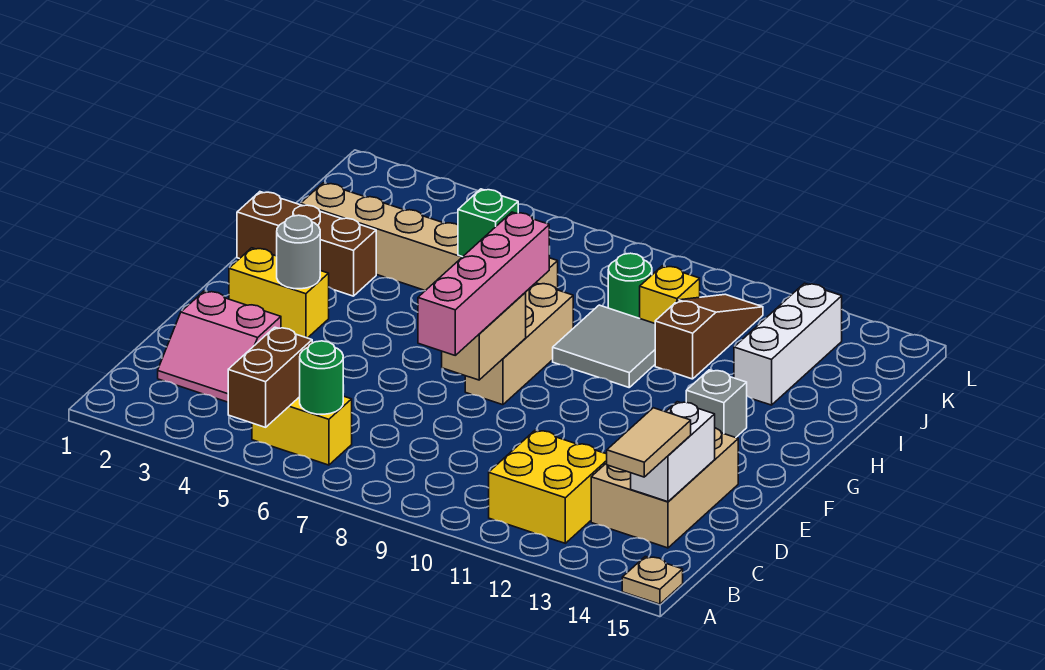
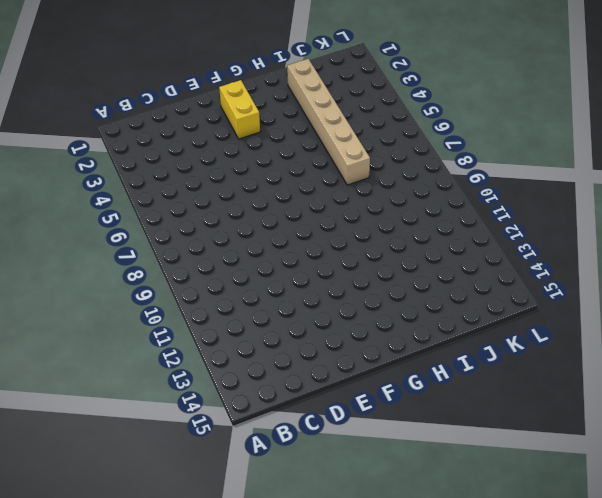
none -> tan 1x1 plate [622,557,683,604]
none -> yellow 1x2 brick [252,396,352,465]
none -> yellow 2x2 brick [489,430,607,543]

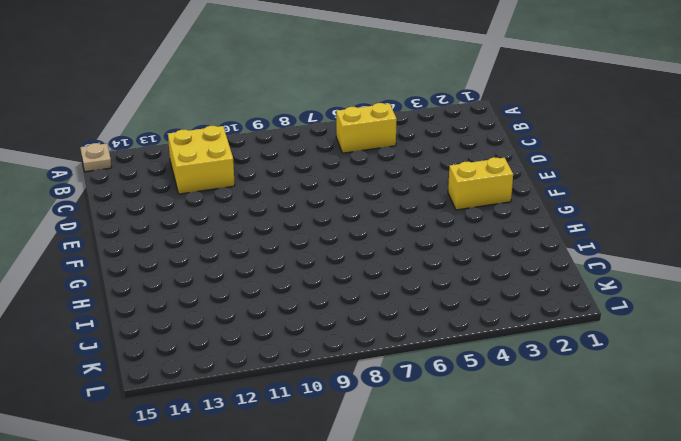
none -> pink 2x2 slope [158,291,281,402]
none -> tan 2x3 brick [591,428,738,548]
none -> tan 1x3 brick [465,283,573,405]

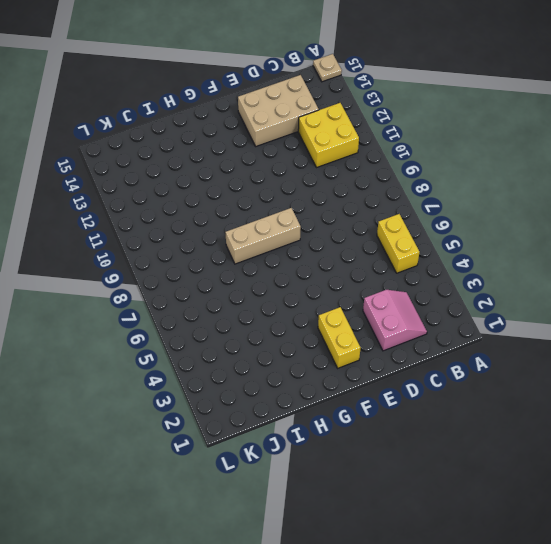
none -> grey 1x1 brick [686,370,747,438]
none -> brown 1x3 brick [237,192,376,296]
none -> grey 2x2 tile [553,305,655,387]

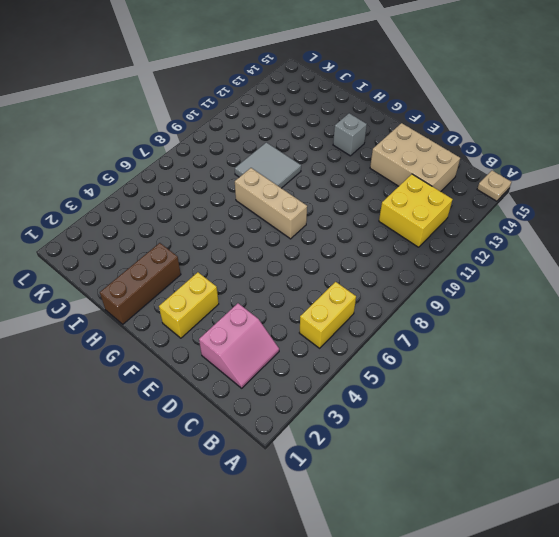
none -> tan 1x6 brick [300,183,558,291]
none -> brown 1x3 slope [655,294,763,379]
none -> white 1x3 brick [734,283,842,405]

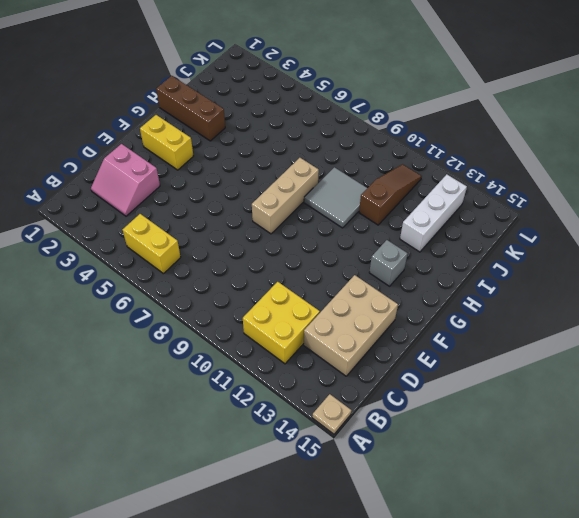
none -> tan 1x6 brick [300,183,558,291]
none -> green 1x1 round brick [608,253,652,318]
none -> yellow 1x1 brick [640,266,700,323]

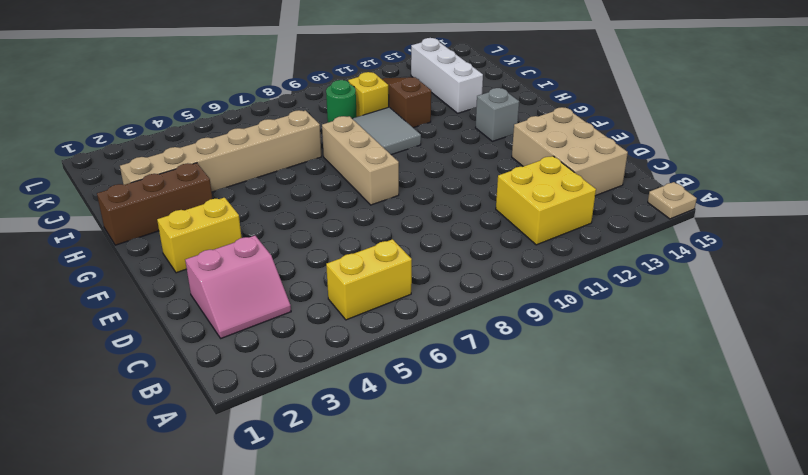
none -> brown 1x2 brick [228,327,312,427]
none -> green 1x1 round brick [300,341,343,414]
none -> white 1x2 brick [631,402,715,502]

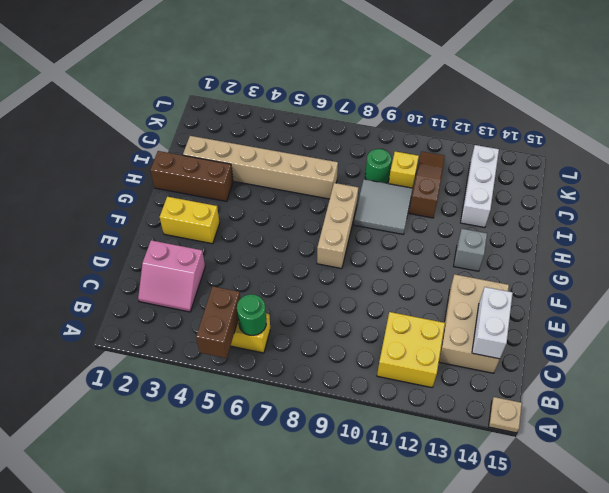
none -> tan 1x2 brick [442,293,526,380]
none -> grey 1x1 round brick [277,215,320,289]
none -> green 1x1 brick [458,189,518,257]

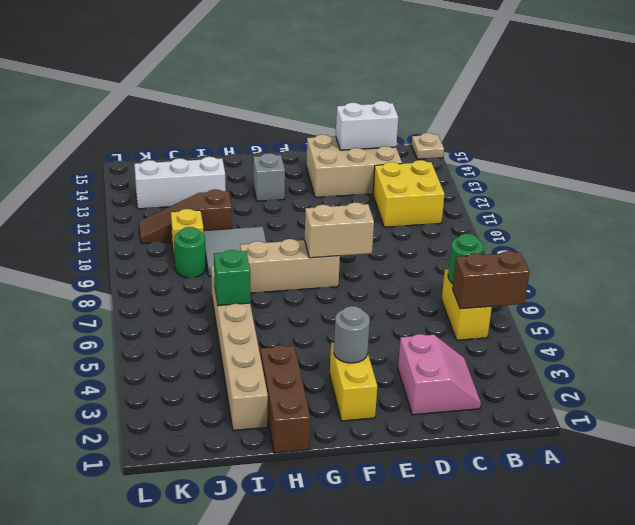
none -> tan 1x2 tile [607,408,691,477]
none -> pink 1x4 brick [418,212,549,355]

